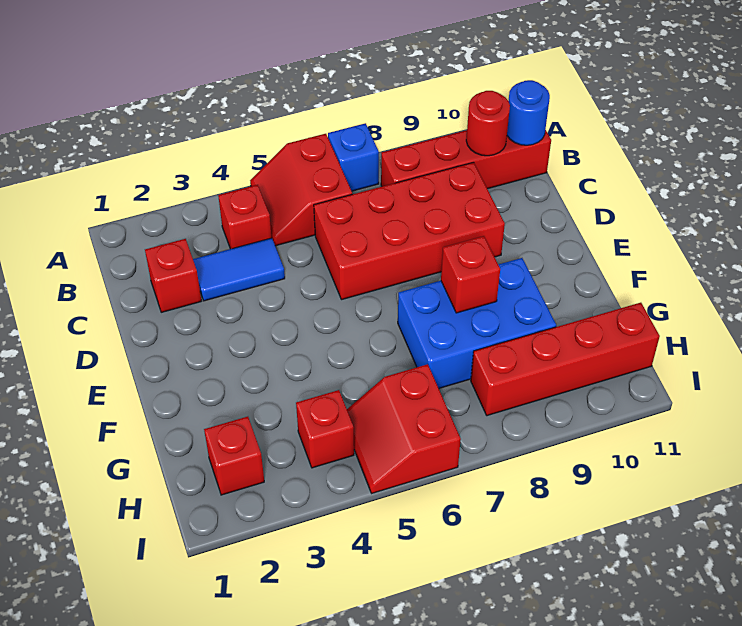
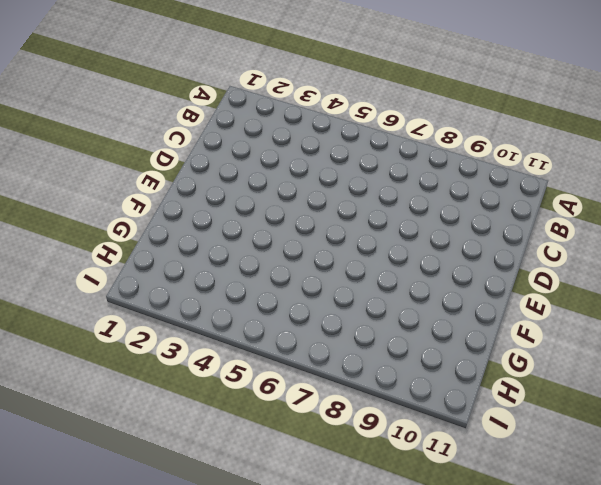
none -> red 2x2 slope [250,134,352,246]
none -> blue 1x1 brick [328,123,379,191]
none -> red 1x1 brick [218,185,272,249]

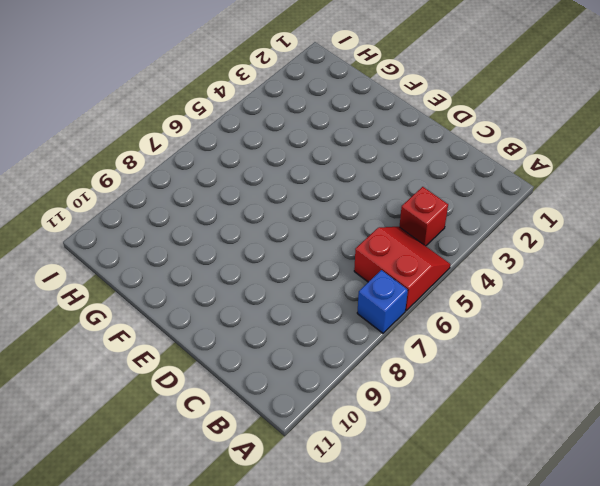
none -> red 1x4 brick [381,130,551,189]
none -> red 1x1 brick [145,239,201,312]
none -> blue 1x2 tile [193,238,285,301]

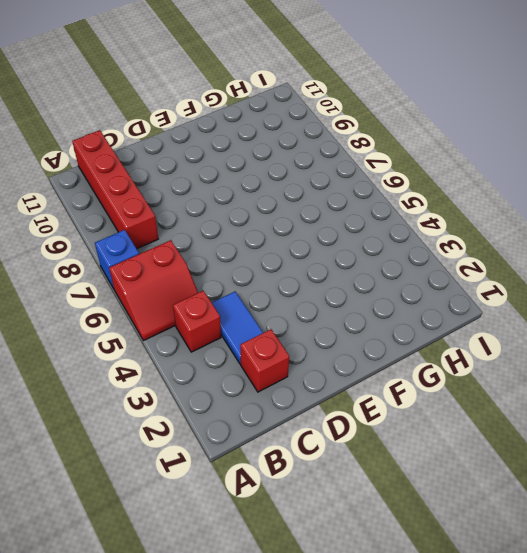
none -> red 2x4 brick [314,162,505,300]
none -> blue 2x3 brick [398,258,556,388]
none -> red 1x1 brick [204,417,264,495]

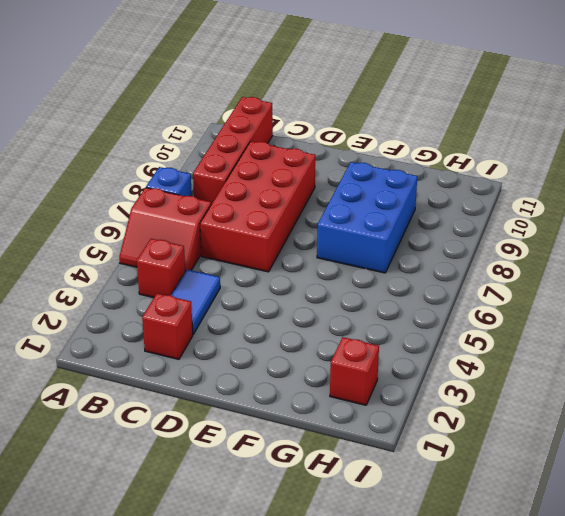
none -> red 1x1 brick [296,390,354,468]
none -> red 2x2 slope [347,364,461,493]
none -> red 1x4 brick [471,303,660,416]

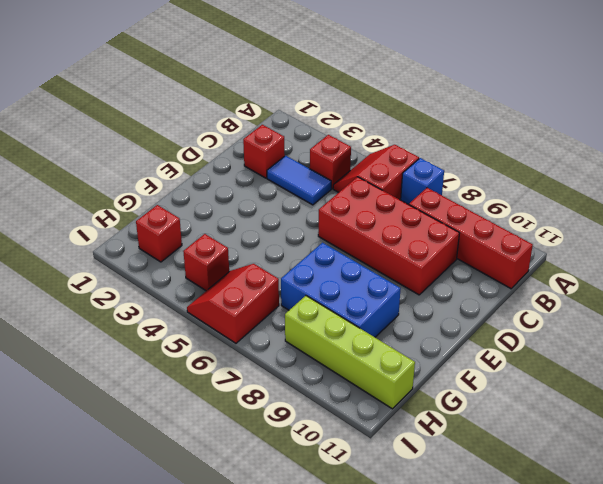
lime 1x4 brick [285,296,415,409] -> red 1x4 brick [471,303,660,416]
none -> red 1x1 round brick [466,91,510,156]
none -> blue 1x1 round brick [507,80,550,145]
none -> red 1x1 brick [441,236,500,313]

